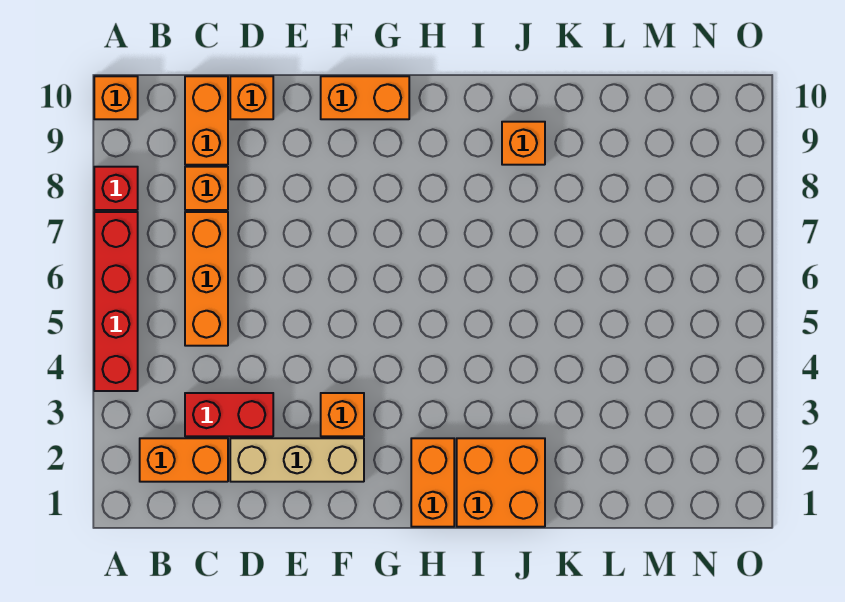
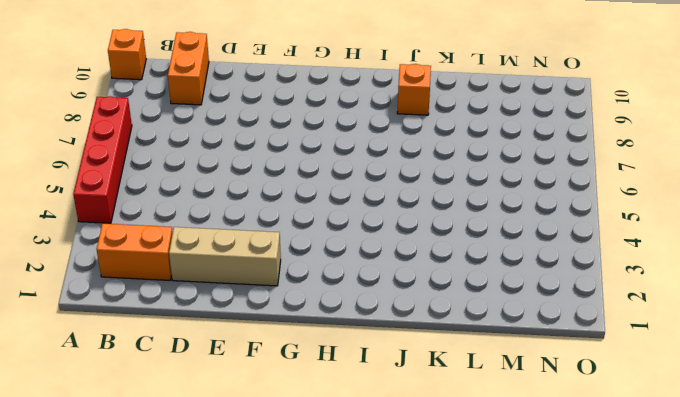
none -> red 1x1 brick [94,167,138,210]
none -> red 1x2 brick [185,393,273,436]
none -> orange 1x3 brick [185,212,228,346]

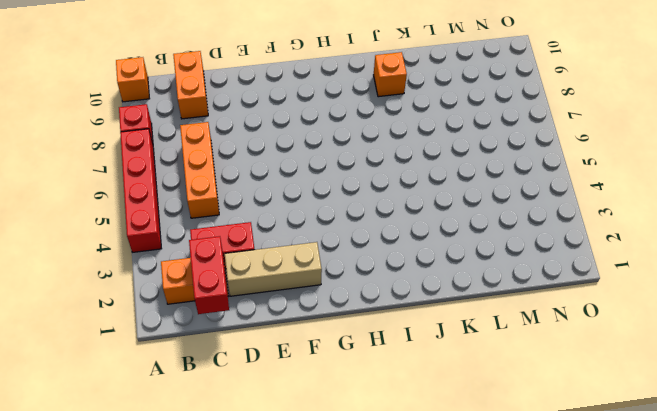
red 1x2 brick [189,236,229,314] -> none
none -> orange 1x1 brick [185,167,228,210]
none -> orange 1x1 brick [230,76,273,119]
none -> orange 1x1 brick [321,393,364,436]

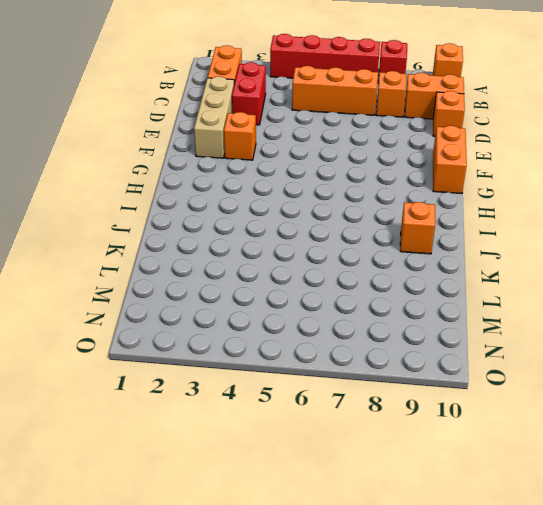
none -> orange 1x2 brick [411,438,454,527]
none -> orange 2x2 brick [457,438,545,527]

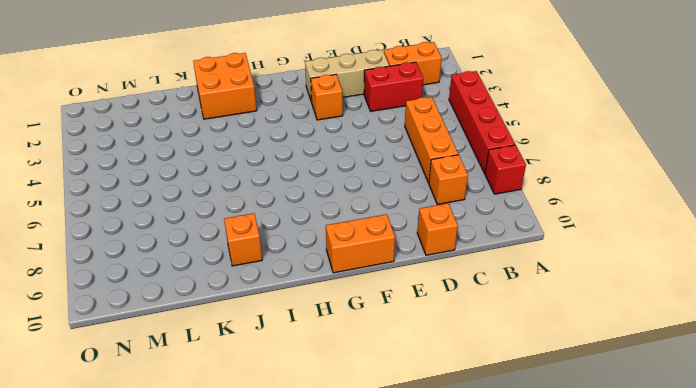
none -> orange 1x1 brick [94,76,138,119]
none -> orange 1x2 brick [185,76,228,165]
none -> orange 1x2 brick [411,438,454,527]

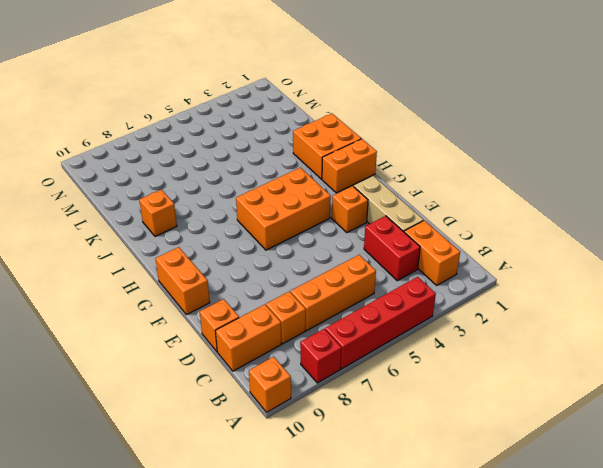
orange 2x3 brick [236,168,331,250] -> none

